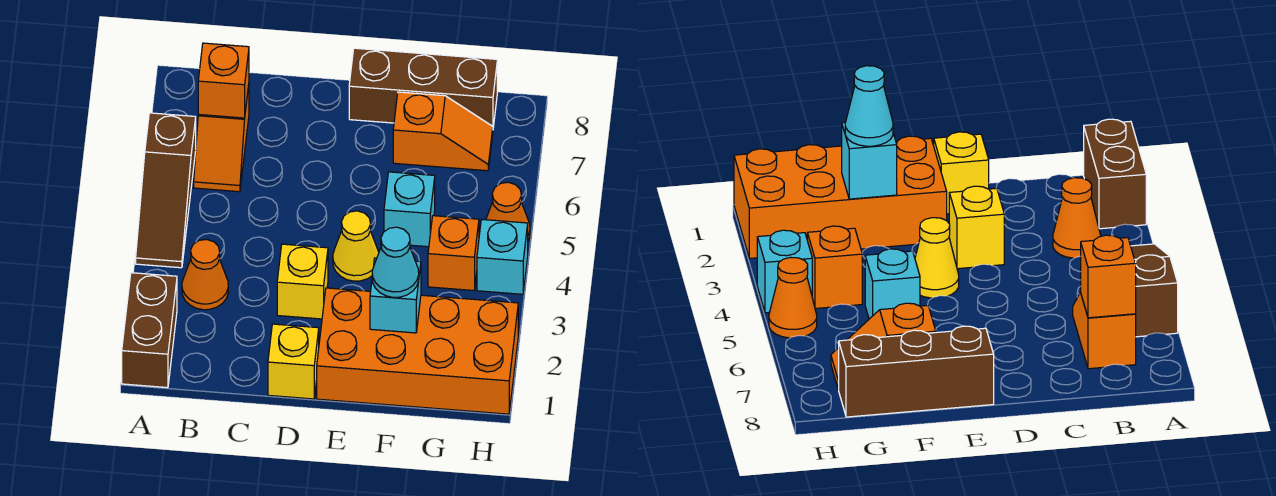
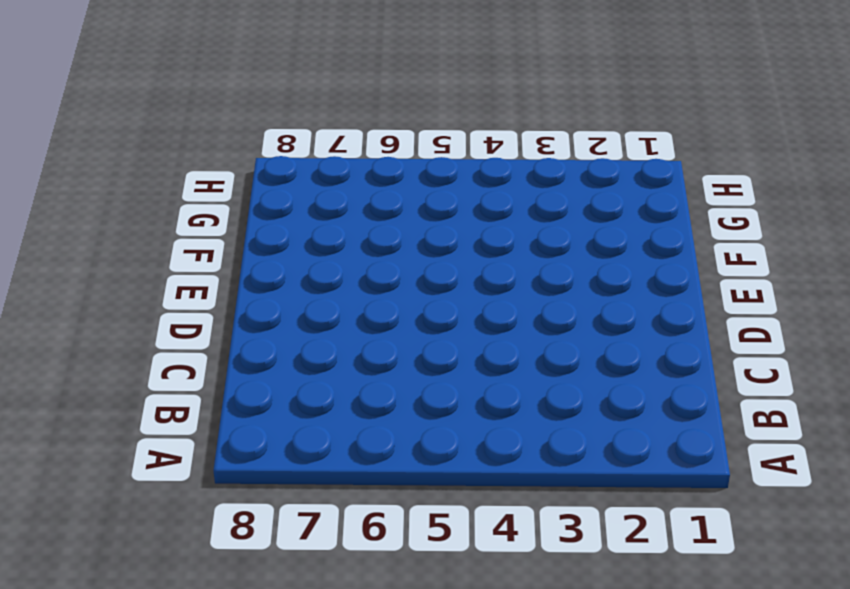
none -> brown 1x2 brick [122,273,177,388]
none -> brown 1x3 slope [136,113,196,268]
none -> orange 1x1 cone [182,239,228,310]

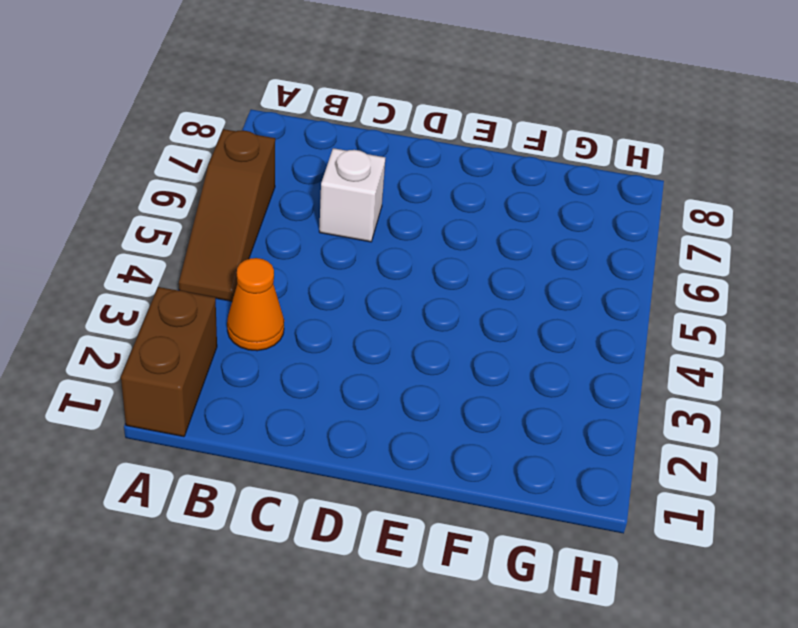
white 1x1 brick [319,148,385,242] -> none
none -> orange 1x2 slope [194,85,249,192]
none -> yellow 1x1 brick [268,324,319,399]
none -> yellow 1x1 brick [277,244,328,319]

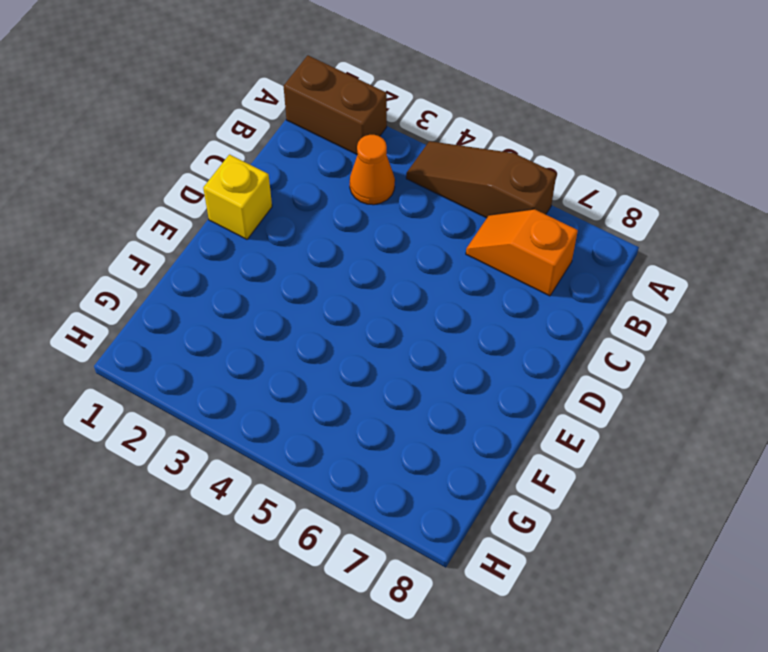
none -> yellow 1x1 brick [277,244,328,319]
none -> orange 2x4 brick [317,288,518,414]
none -> yellow 1x1 cone [333,211,379,281]

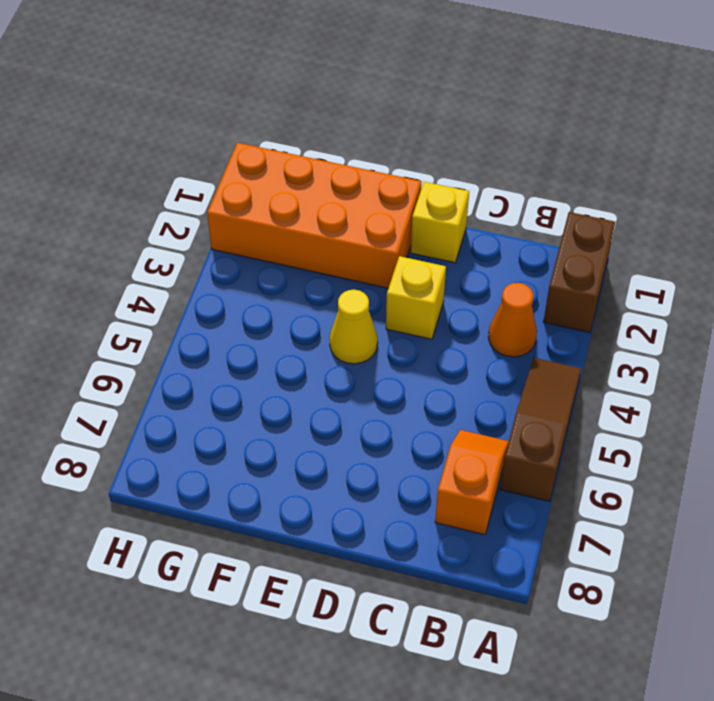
none -> brown 1x3 brick [349,48,497,127]
none -> cyan 1x1 brick [384,172,435,247]
none -> orange 1x2 slope [393,92,493,171]

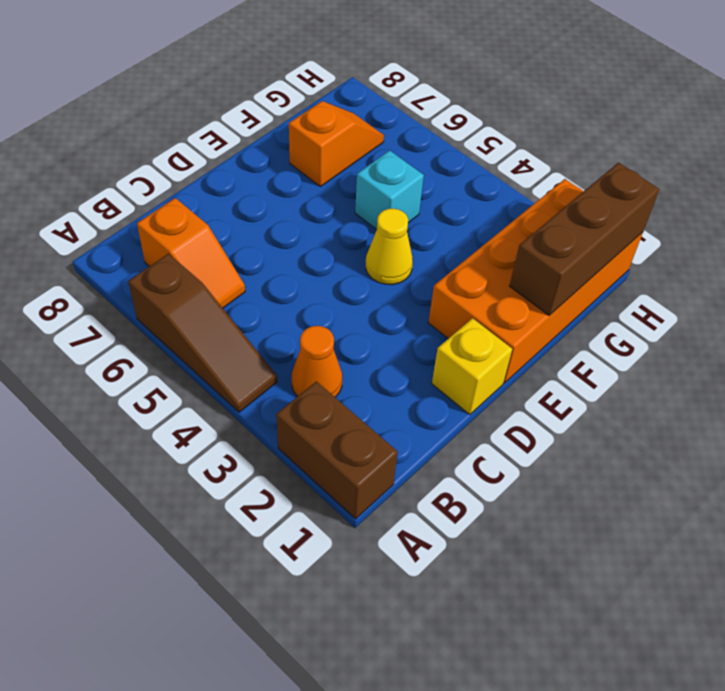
brown 1x3 brick [510,163,659,315] -> brown 1x3 brick moved to [349,48,497,127]
none -> yellow 1x1 brick [277,244,328,319]
none -> orange 1x1 brick [428,216,479,291]
none -> cyan 1x1 brick [477,220,528,294]

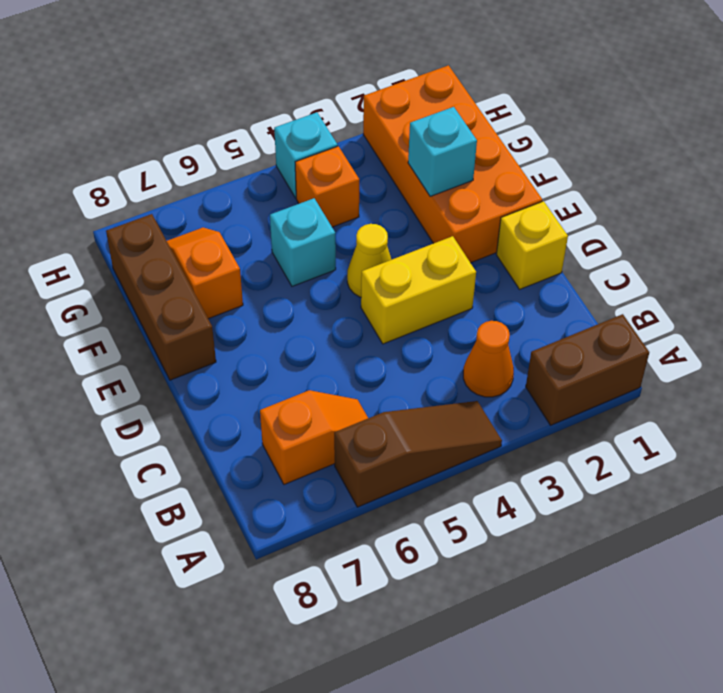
yellow 1x2 brick [361,236,476,344] -> yellow 1x1 brick [277,244,328,319]
none -> orange 1x1 cone [486,182,530,241]
none -> orange 1x1 brick [198,43,249,118]
none -> cyan 1x1 cone [372,227,419,297]

